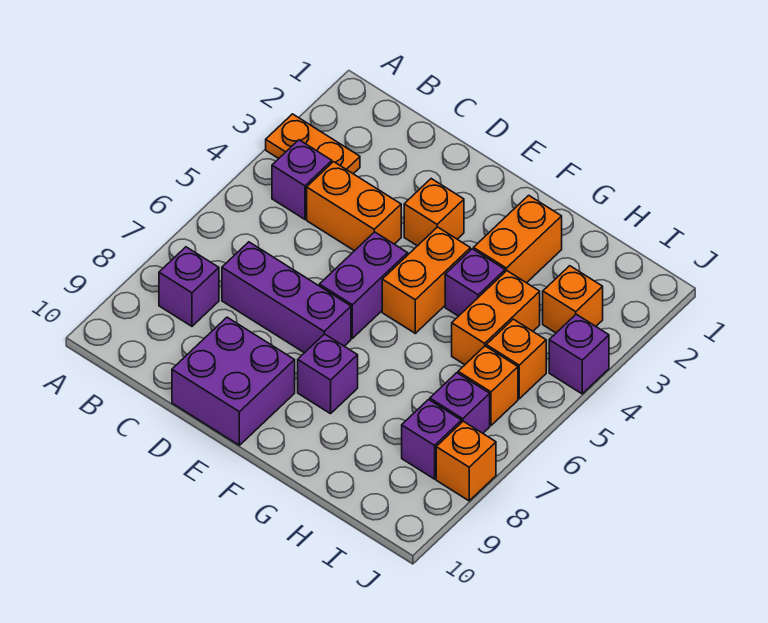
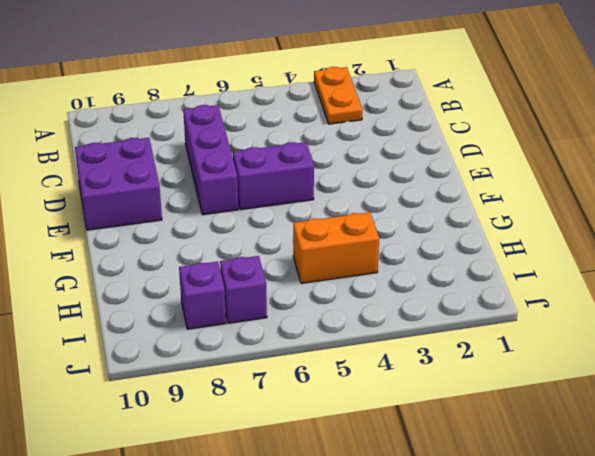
none -> purple 1x1 brick [272,140,332,219]
none -> purple 1x1 brick [159,247,219,326]
none -> orange 1x2 brick [307,162,401,251]

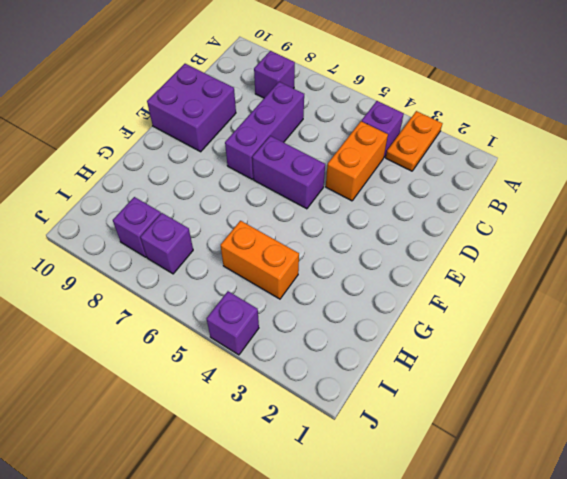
none -> orange 1x1 brick [404,179,464,246]
none -> orange 1x2 brick [382,227,470,333]
none -> purple 1x1 brick [298,334,358,414]

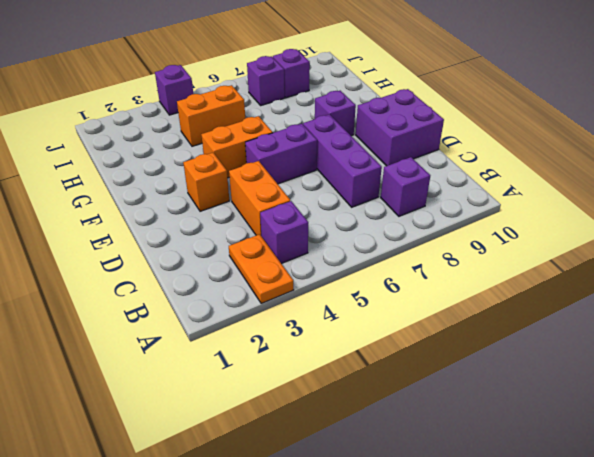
none -> orange 1x2 brick [474,195,562,283]
none -> purple 1x1 brick [445,249,505,316]
none -> orange 1x1 brick [543,266,603,333]

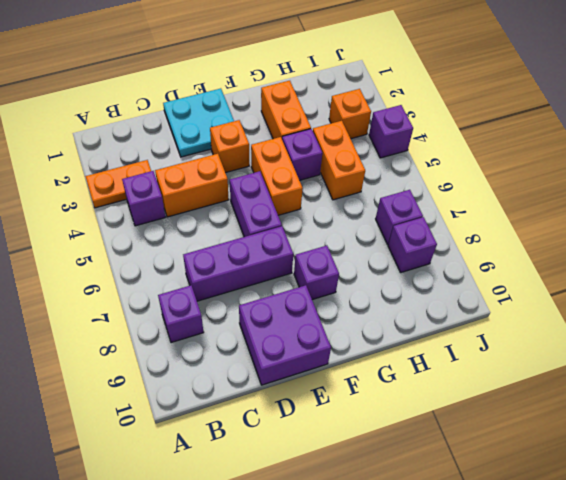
cyan 2x2 plate [163,88,234,157] -> none
none -> orange 1x1 brick [486,319,546,399]
none -> orange 1x1 brick [458,346,518,425]
none -> orange 1x1 brick [436,421,496,501]

